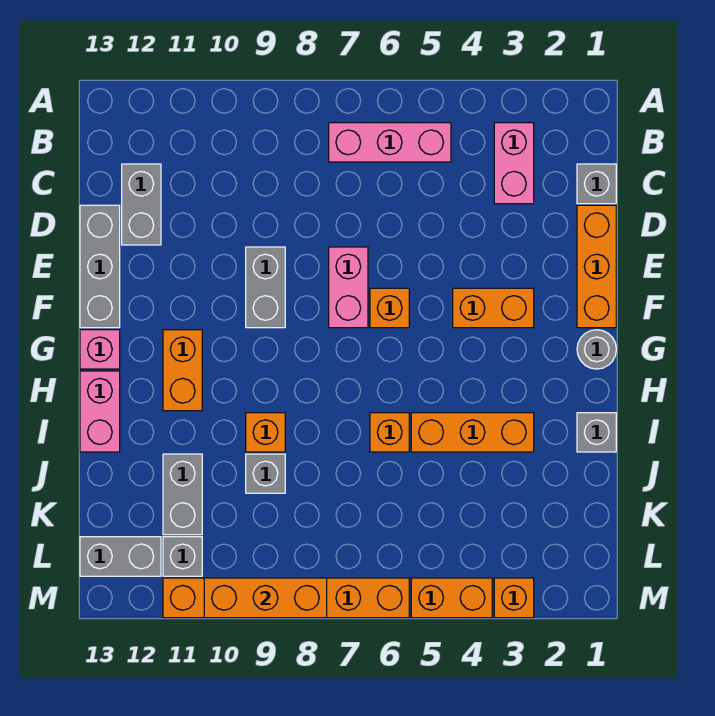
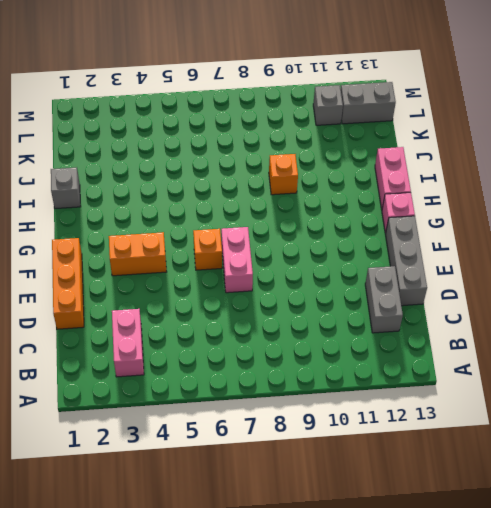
none -> pink 1x3 brick [329,123,451,162]
none -> grey 1x1 brick [577,164,616,204]
none -> grey 1x2 brick [246,247,285,328]

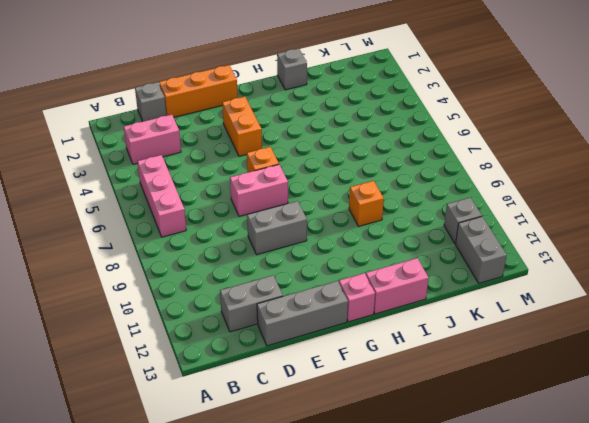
none -> grey 1x1 round brick [577,330,616,369]
none -> orange 1x2 brick [163,330,202,411]
none -> orange 1x3 brick [411,413,534,452]

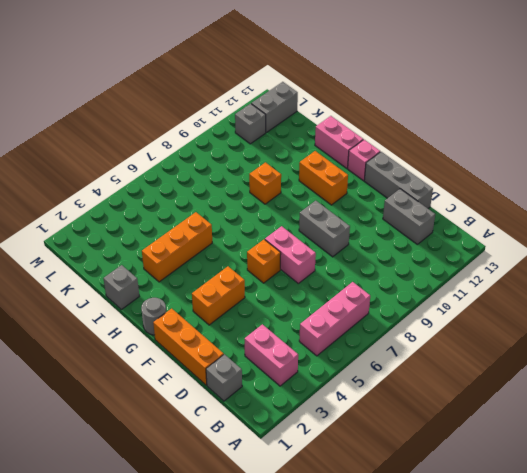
none -> orange 1x1 brick [370,413,409,452]
none -> grey 1x1 brick [246,454,285,493]
none -> grey 1x2 brick [163,454,202,535]

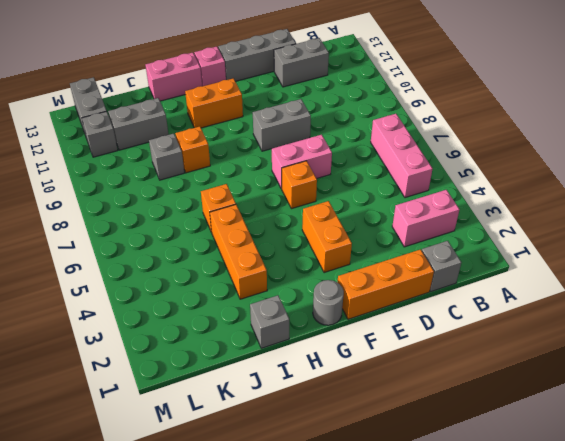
none -> orange 1x1 brick [494,578,534,618]
none -> orange 1x2 brick [411,578,492,618]
none -> orange 1x6 brick [163,578,409,618]

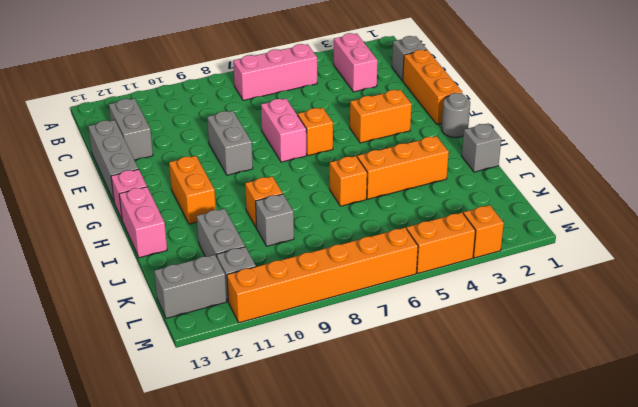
none -> orange 1x3 brick [204,578,327,618]

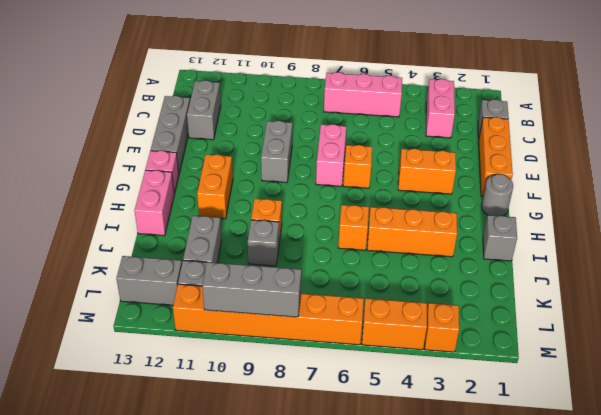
grey 1x3 brick [202,262,301,317] -> orange 1x3 brick [204,578,327,618]

